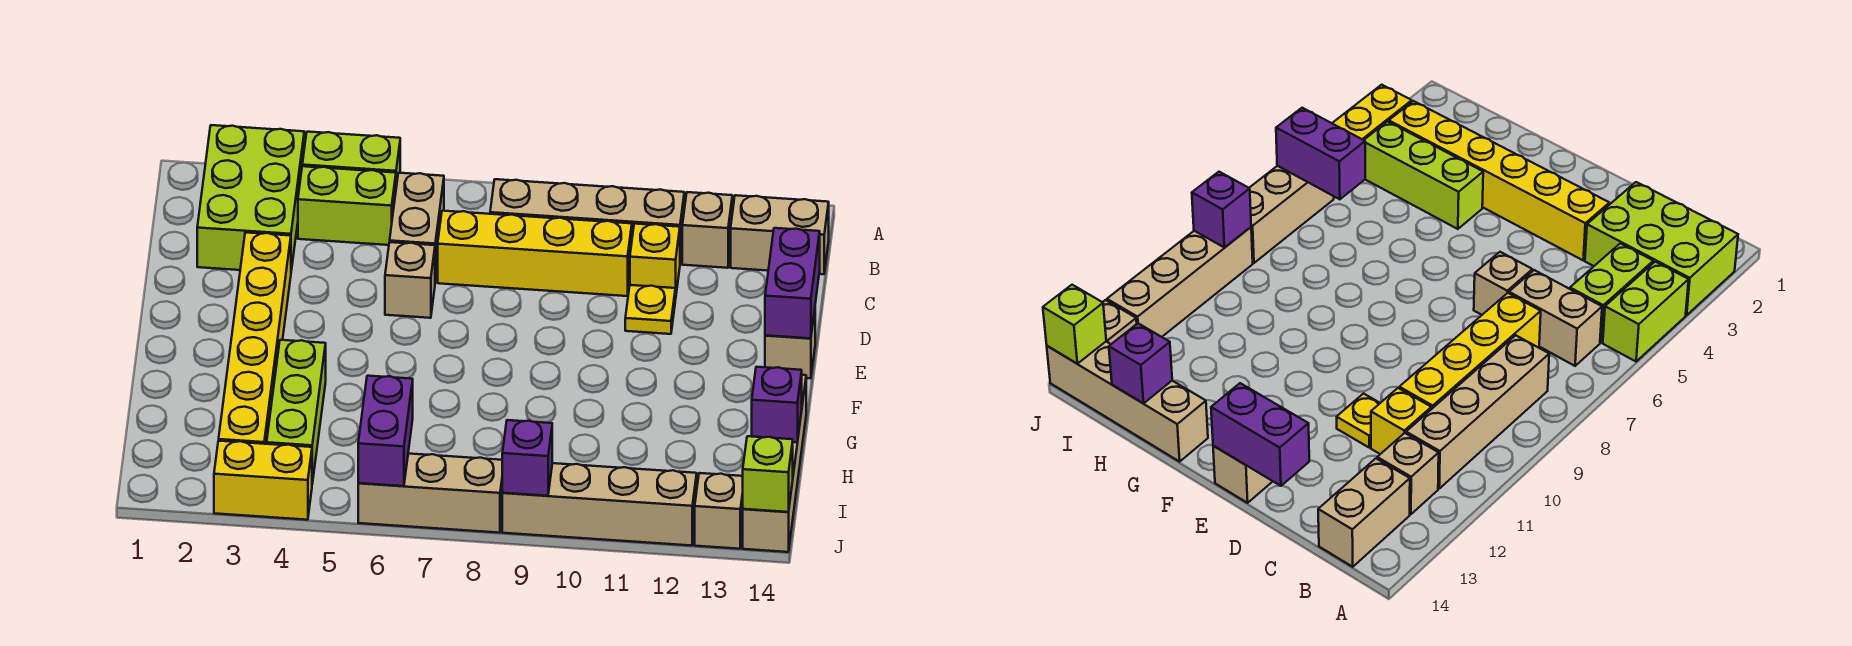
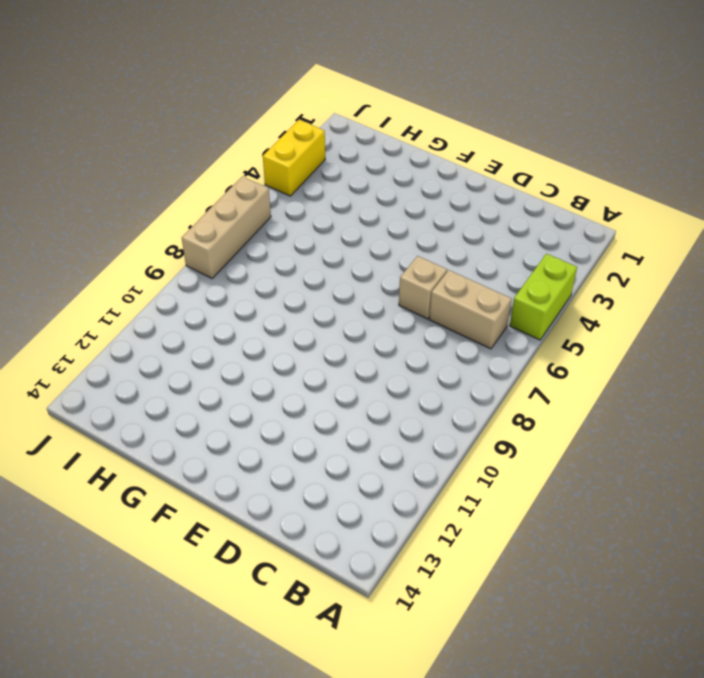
none -> lime 2x3 brick [197,125,304,271]
none -> lime 1x2 brick [298,166,396,245]
none -> tan 1x4 brick [490,179,684,262]

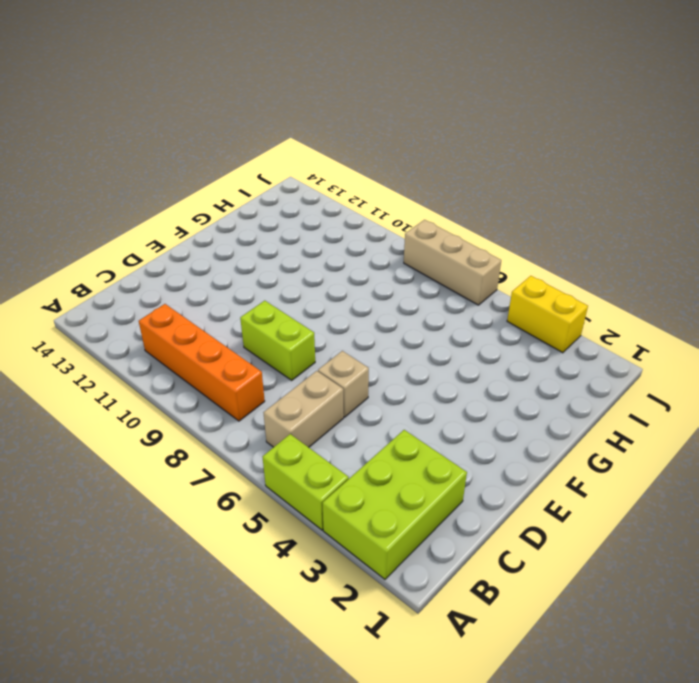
orange 1x4 brick [139,304,265,421] -> tan 1x4 brick [490,179,684,262]
lime 1x2 brick [240,301,315,380] -> lime 1x2 brick moved to [298,166,396,245]
none -> tan 1x1 brick [682,192,732,268]
none -> tan 1x2 brick [731,195,829,274]
none -> yellow 1x4 brick [438,211,632,296]

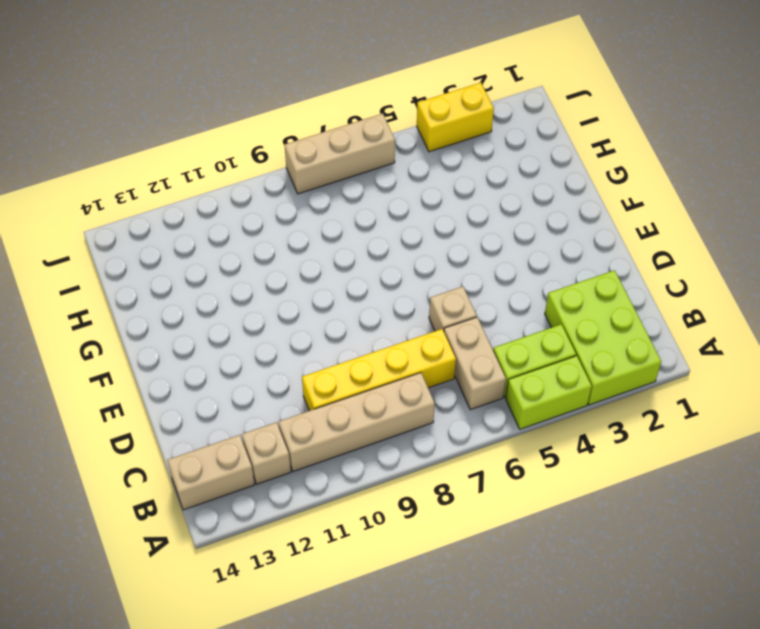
none -> yellow 1x1 brick [630,224,680,299]
none -> yellow 1x6 brick [219,232,291,444]
none -> yellow 1x1 plate [625,285,675,334]

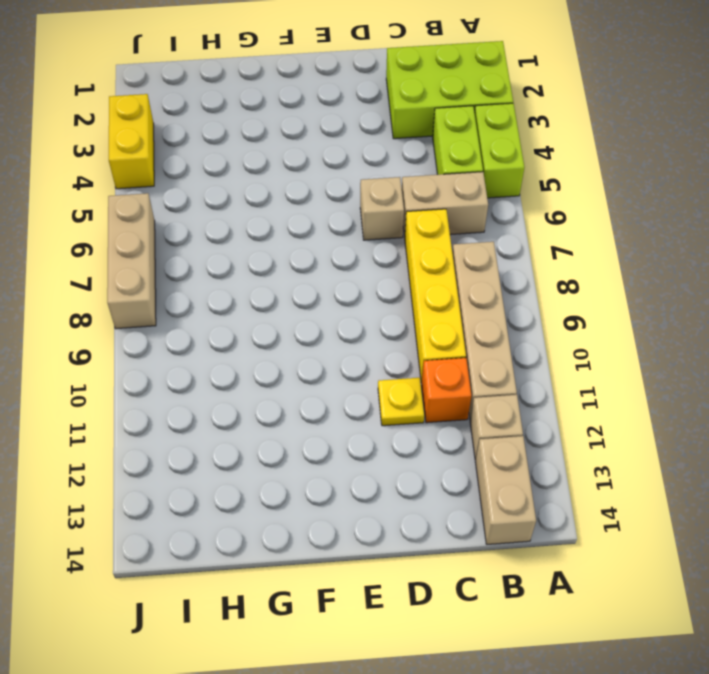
orange 1x1 brick [421,358,471,423] -> yellow 1x1 brick [630,224,680,299]
none -> yellow 1x6 brick [219,232,291,444]
none -> tan 1x1 brick [765,311,815,378]
none -> lime 1x3 brick [267,340,326,484]

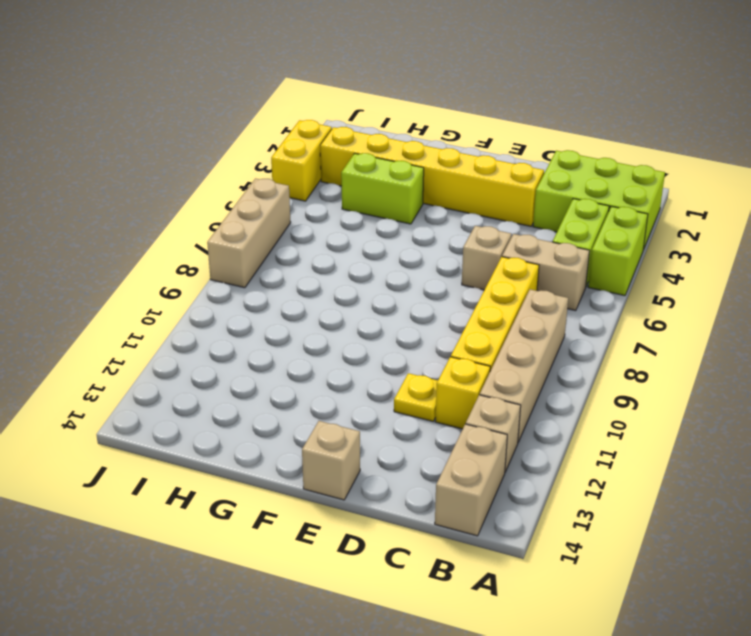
lime 1x2 brick [341,153,424,224] -> lime 1x3 brick [267,340,326,484]
none -> tan 1x4 brick [743,375,806,552]
none -> tan 1x4 brick [502,463,697,546]
none -> tan 1x1 brick [695,473,743,549]

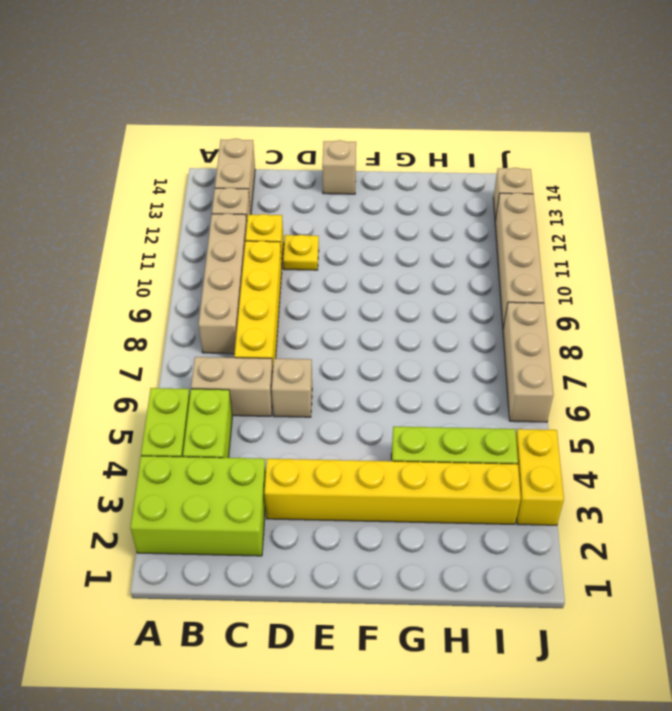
none -> tan 1x4 brick [743,375,806,552]
none -> purple 1x2 brick [765,228,820,338]
none -> purple 1x1 brick [752,367,802,443]

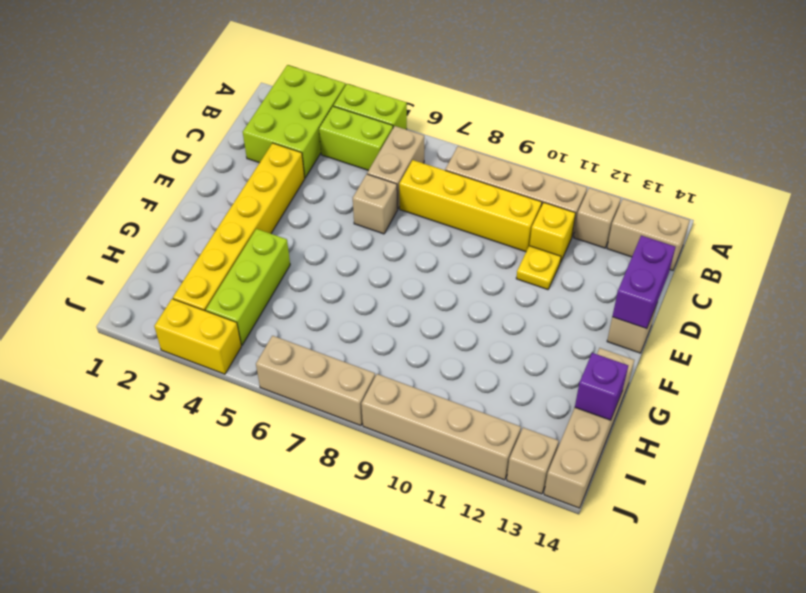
none -> purple 1x2 brick [358,376,413,486]
none -> purple 1x1 brick [502,420,552,496]
none -> lime 1x1 brick [743,436,793,512]

